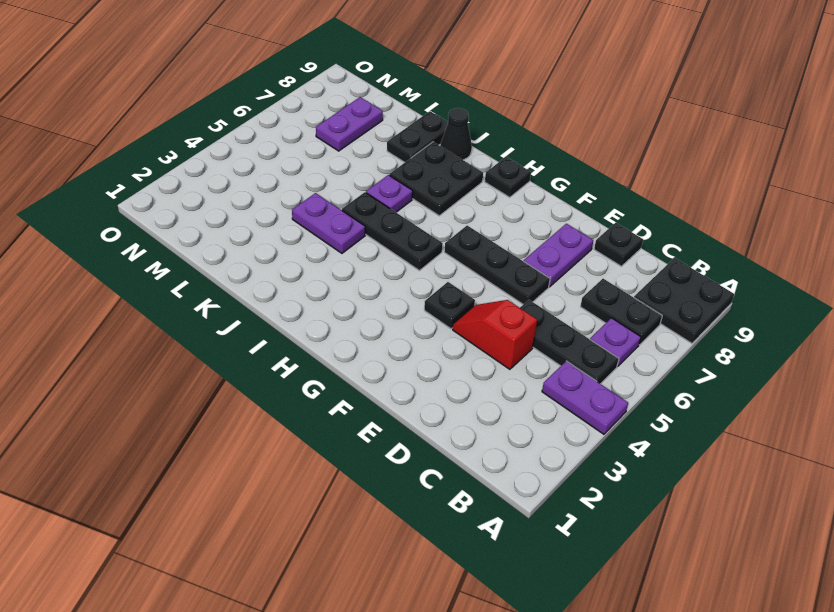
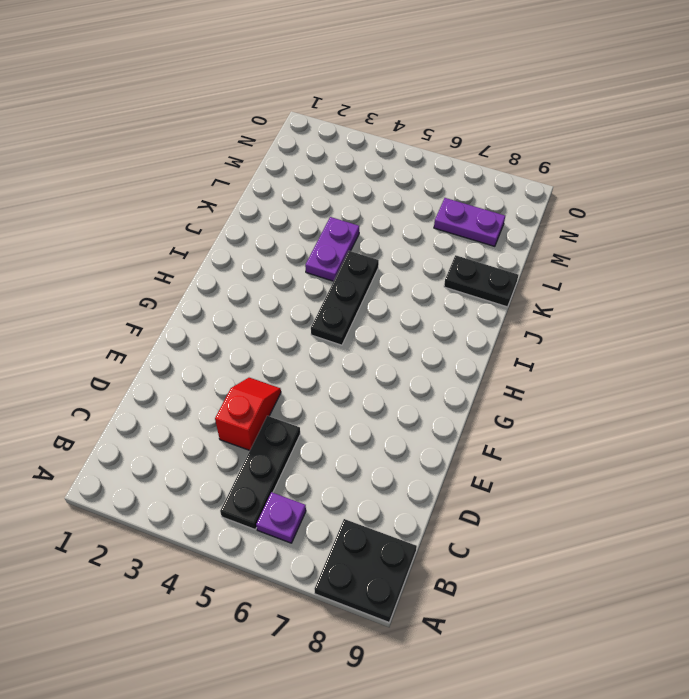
none -> purple 1x2 plate [542,361,628,434]
none -> black 1x2 plate [580,279,662,345]
none -> black 1x1 plate [594,223,643,266]

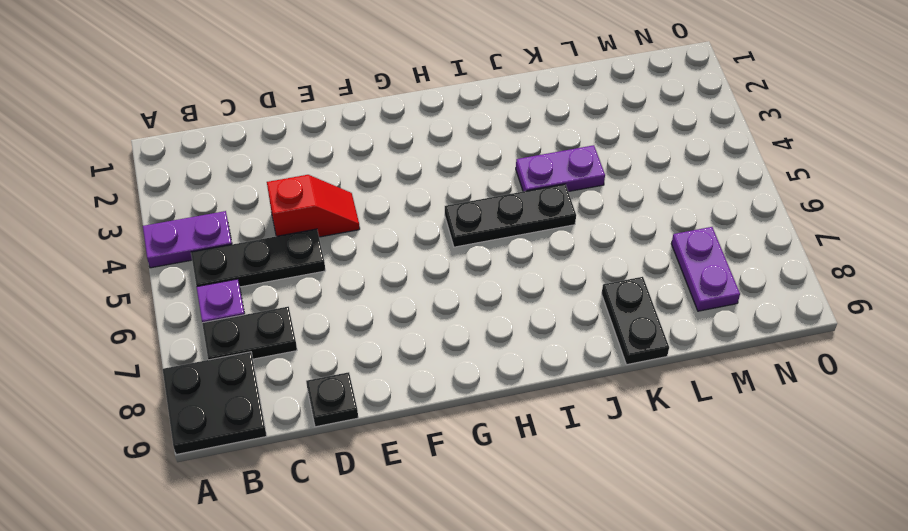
none -> black 1x3 plate [444,226,550,304]
none -> purple 1x2 plate [524,224,593,287]
none -> black 1x1 plate [424,282,475,329]

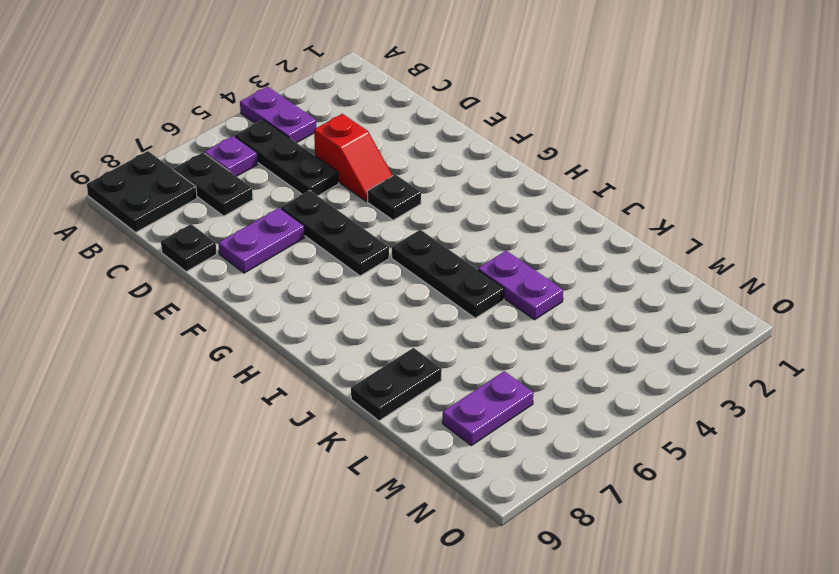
none -> black 1x1 plate [485,157,531,197]
none -> black 2x2 plate [389,142,483,216]
none -> purple 1x1 plate [366,175,413,212]

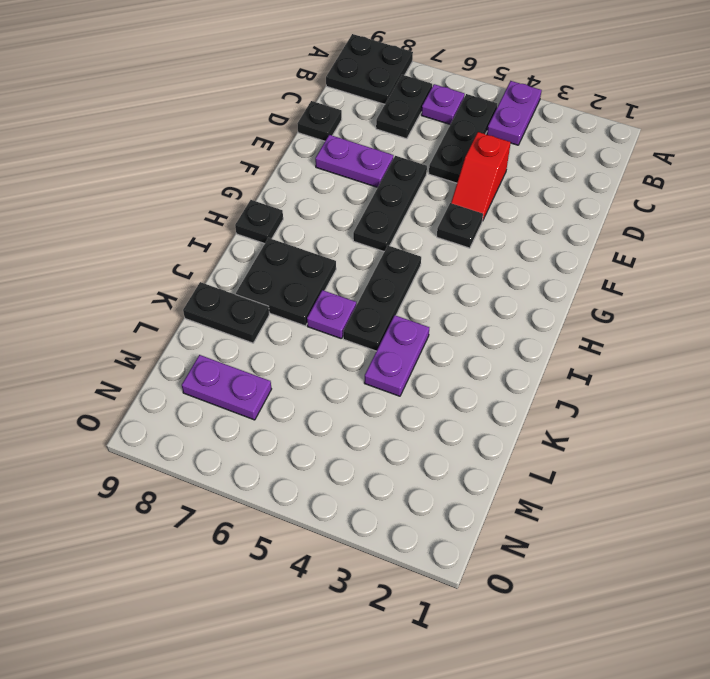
none -> black 1x1 cone [440,108,472,160]

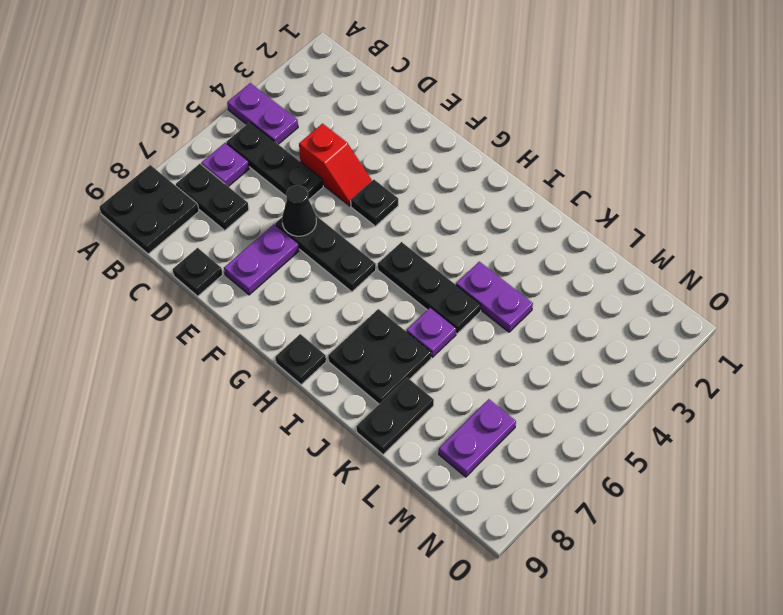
black 1x1 cone [282,185,316,236] -> black 1x1 cone moved to [440,108,472,160]

